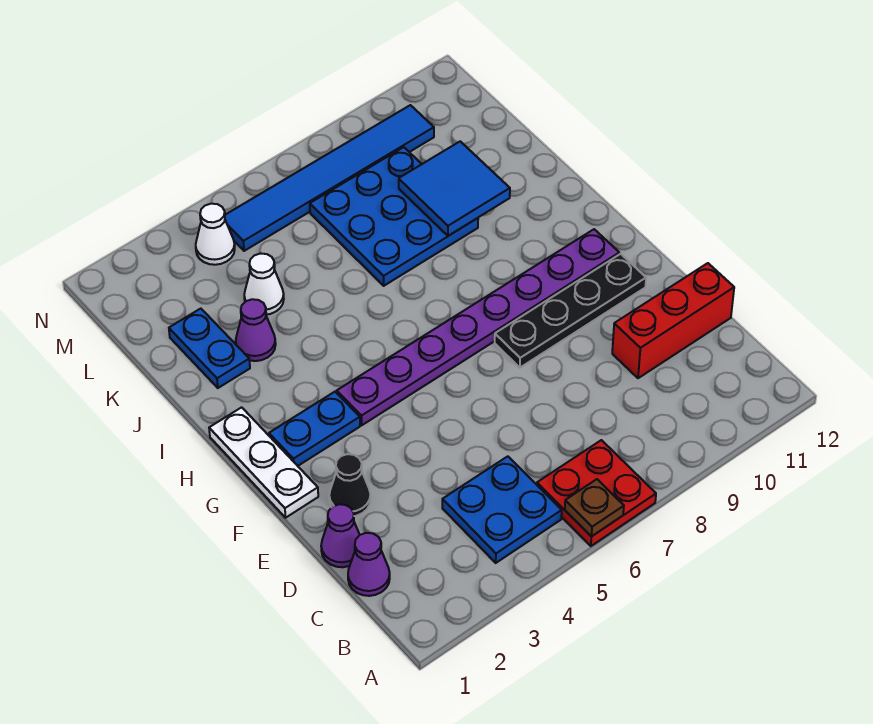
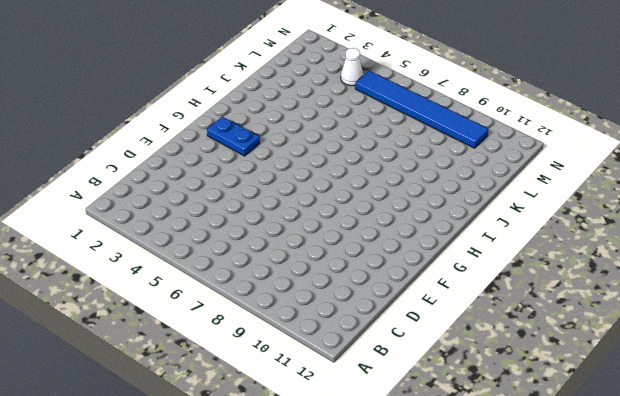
none -> red 2x2 plate [537,440,656,546]
none -> blue 2x2 plate [442,456,562,563]
none -> purple 1x1 cone [348,533,390,596]

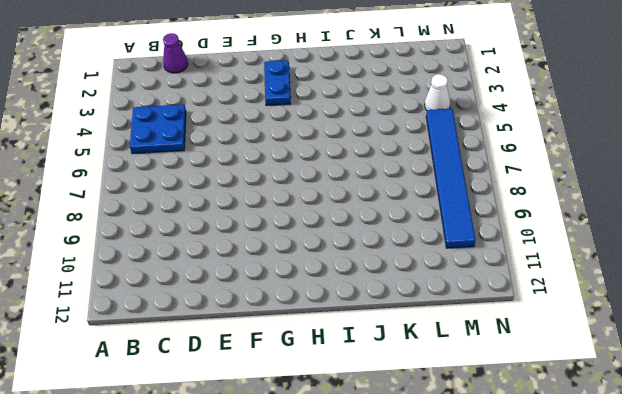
none -> red 2x2 plate [537,440,656,546]
none -> purple 1x1 cone [321,504,360,567]
none -> red 1x3 brick [612,263,734,378]

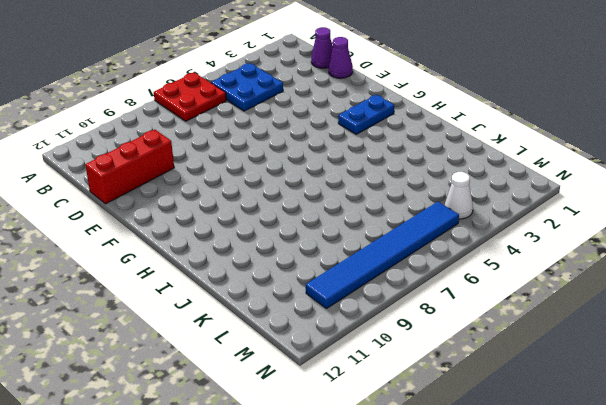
none -> black 1x1 cone [329,454,371,516]
none -> white 1x3 plate [209,407,318,518]
none -> black 1x4 plate [495,254,646,368]

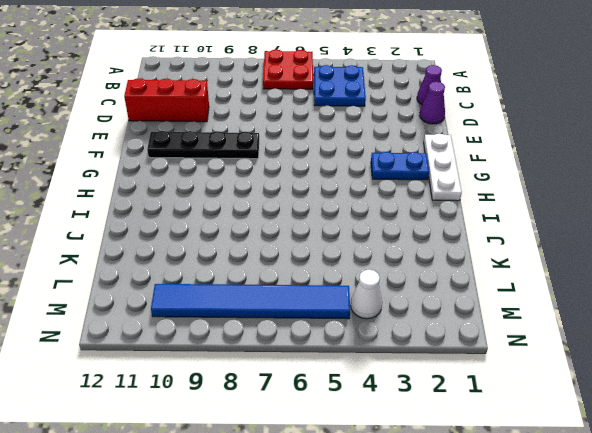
none -> black 1x1 cone [329,454,371,516]
none -> purple 1x8 plate [337,229,619,425]
none -> blue 1x2 plate [169,309,250,388]

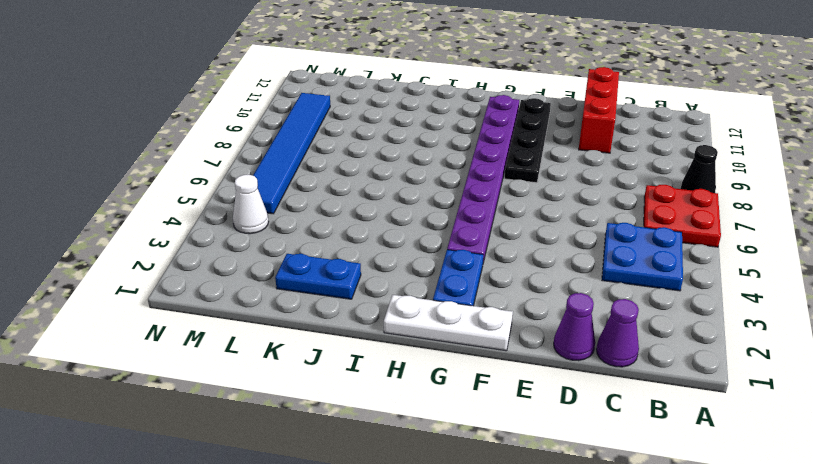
black 1x1 cone [681,145,718,193] -> black 1x1 cone moved to [329,454,371,516]
none -> purple 1x1 cone [236,299,276,361]
none -> blue 3x3 plate [310,147,478,286]
none -> white 1x1 cone [244,254,284,315]

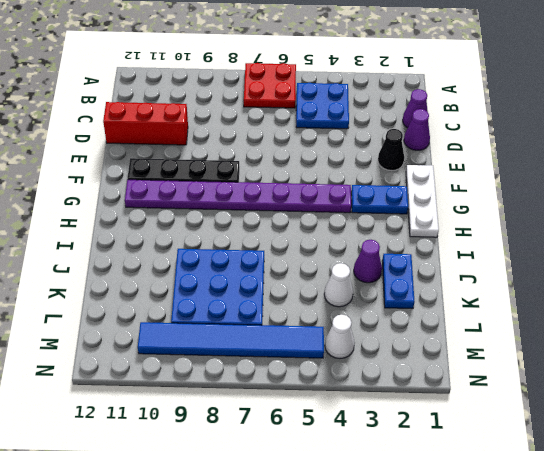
none -> brown 1x1 plate [565,479,624,536]
none -> blue 2x2 tile [399,141,510,236]

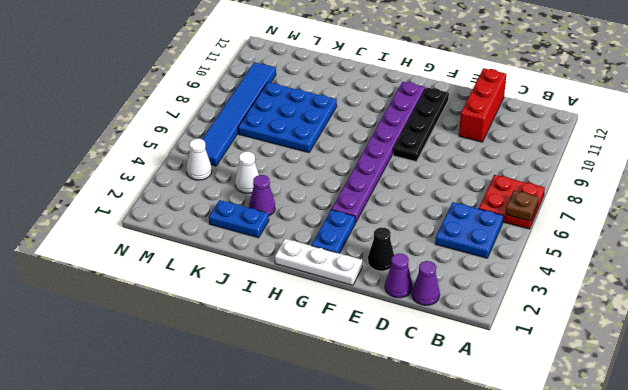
none -> blue 2x2 tile [399,141,510,236]

